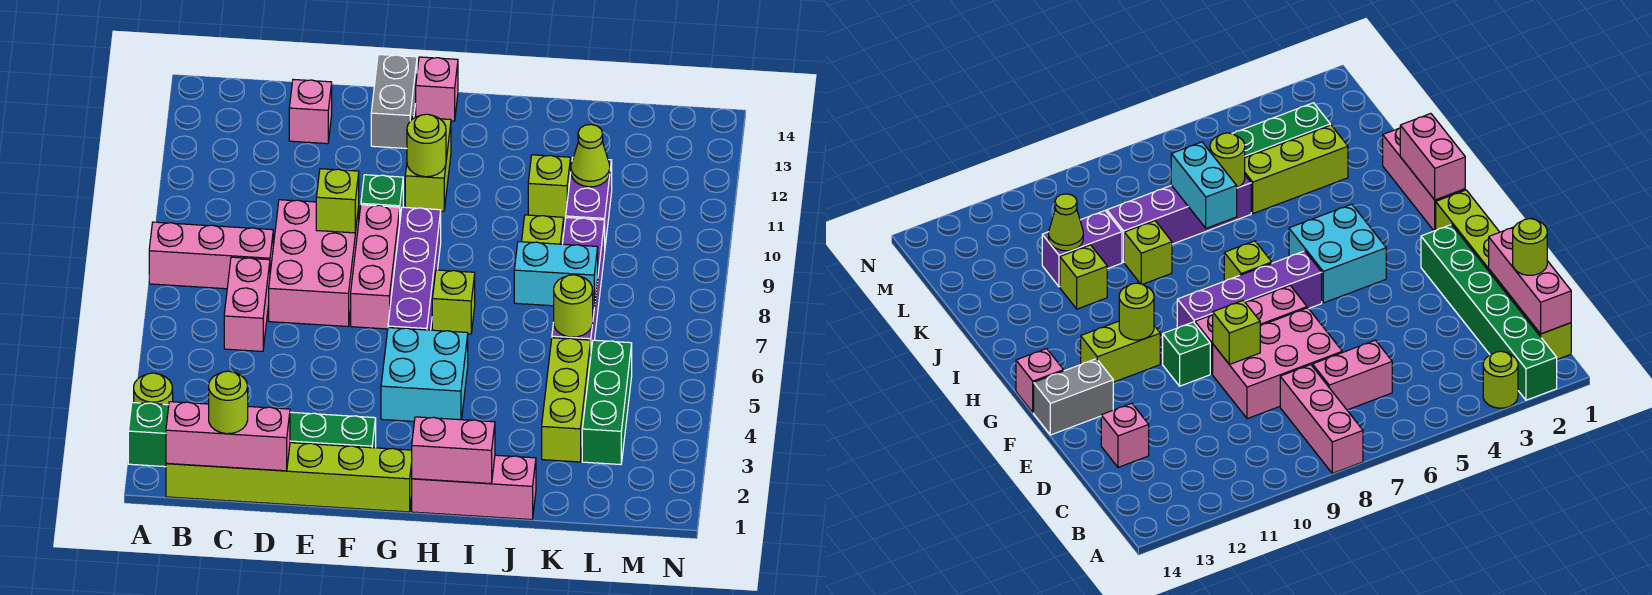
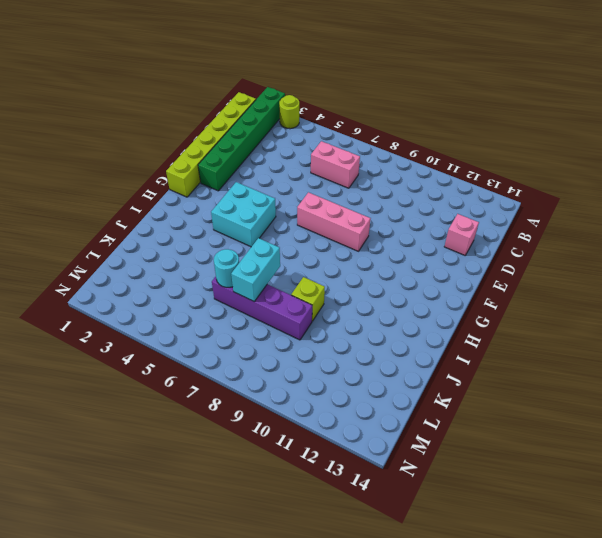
cyan 1x1 round brick [214,249,239,287] -> lime 1x1 round brick [554,275,593,337]
none -> pink 1x3 brick [149,222,273,289]
none -> pink 2x3 brick [269,200,359,326]
none -> green 1x1 brick [361,175,403,218]
none -> grey 1x2 brick [371,54,417,148]

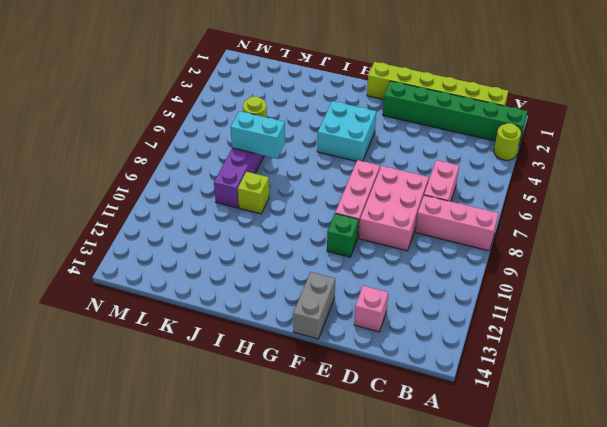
none -> purple 1x4 brick [388,207,441,330]
none -> lime 1x2 brick [405,117,451,211]
none -> pink 1x1 brick [416,57,458,121]
none -> pink 1x3 brick [412,455,536,520]

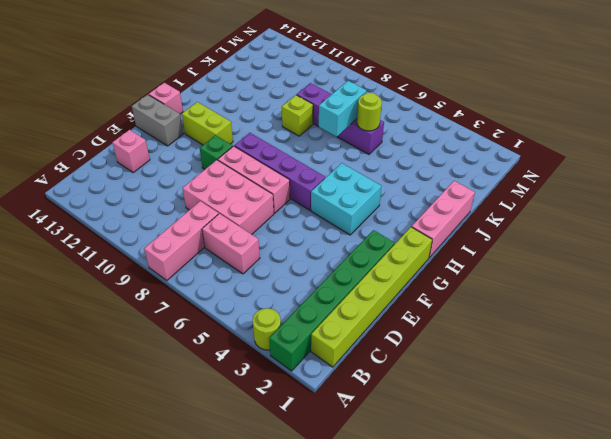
none -> lime 1x1 brick [432,270,475,334]
none -> lime 1x1 brick [528,155,571,219]
none -> lime 1x3 brick [542,338,591,462]
none -> purple 1x2 brick [566,158,612,245]

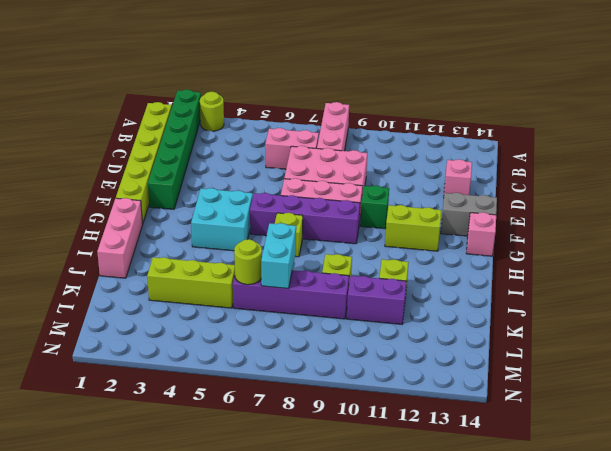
none -> green 1x3 brick [582,340,632,465]
none -> pink 1x3 brick [166,402,290,471]
none -> lime 1x1 brick [316,169,359,233]
none -> lime 1x1 round brick [407,114,446,177]

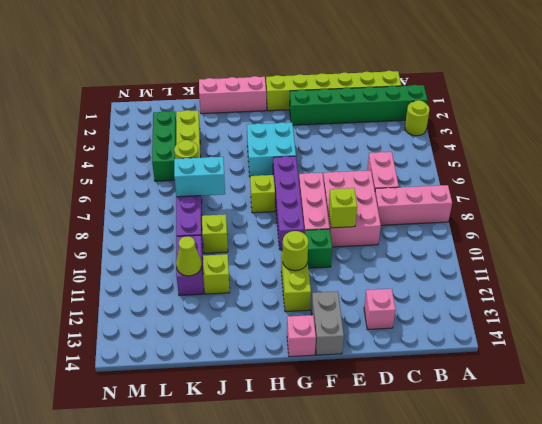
none -> pink 1x3 brick [166,402,290,471]
none -> pink 1x2 brick [412,417,495,484]
none -> lime 1x1 round brick [209,371,248,434]

